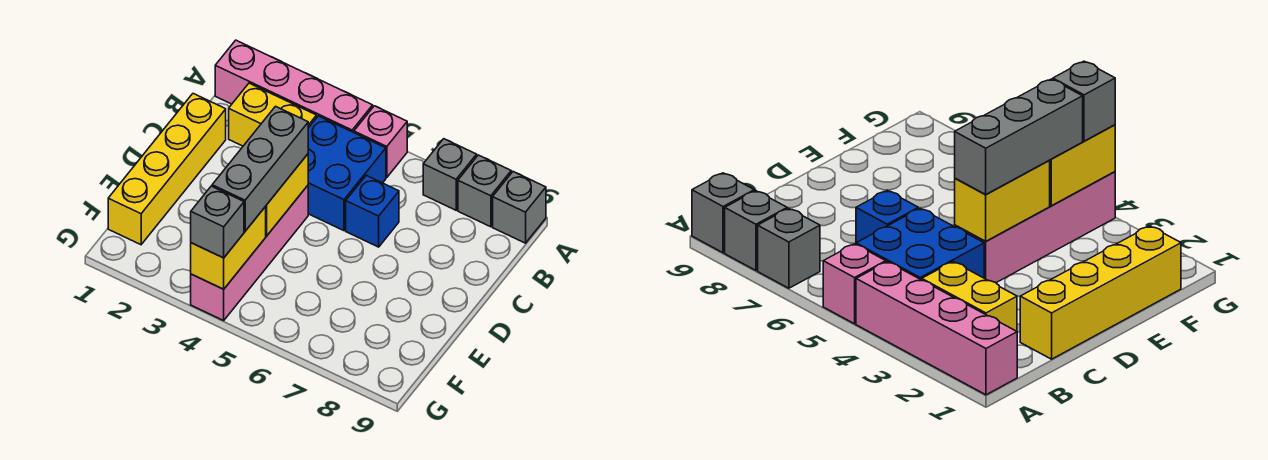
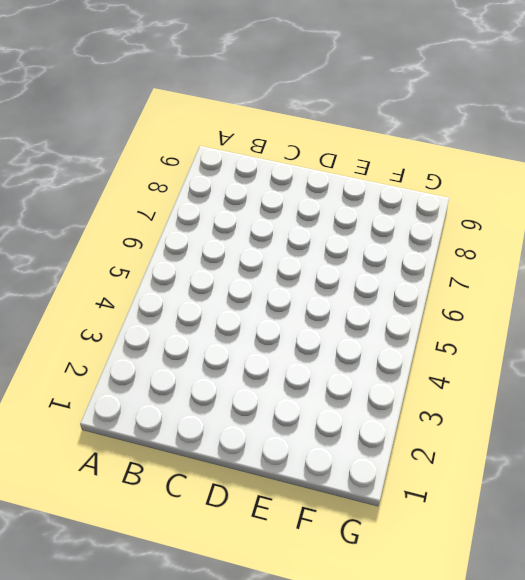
none -> pink 1x4 brick [215,40,373,133]
none -> pink 1x1 brick [354,106,407,178]
none -> grey 1x1 brick [423,139,477,210]

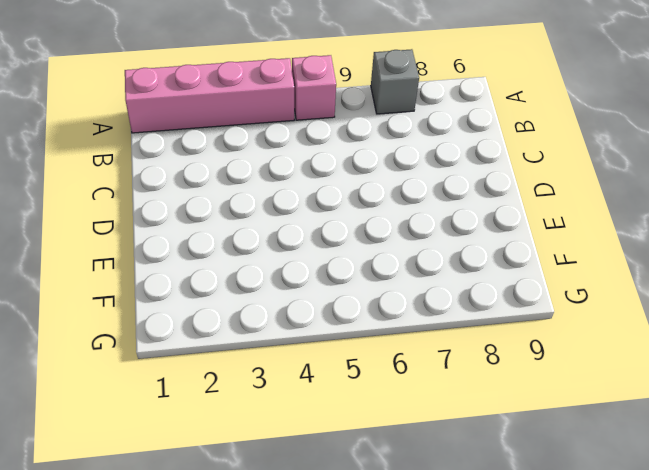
none -> grey 1x1 brick [458,155,511,227]
none -> grey 1x1 brick [493,172,546,243]
none -> yellow 1x2 brick [229,83,317,146]

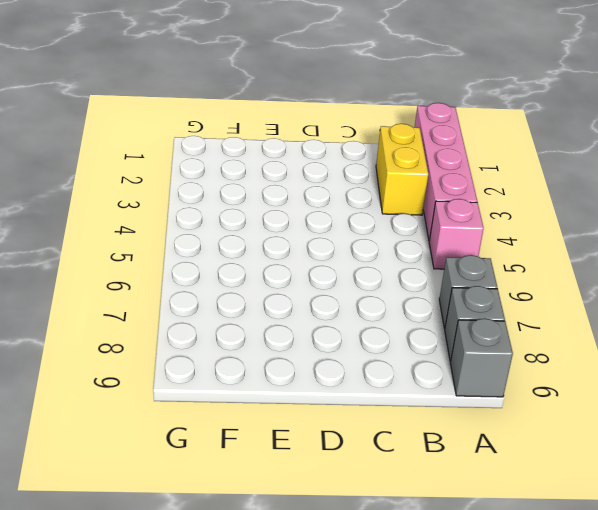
none -> blue 2x2 brick [308,116,386,231]
none -> yellow 1x4 brick [108,94,226,245]
none -> blue 1x1 brick [346,175,399,247]

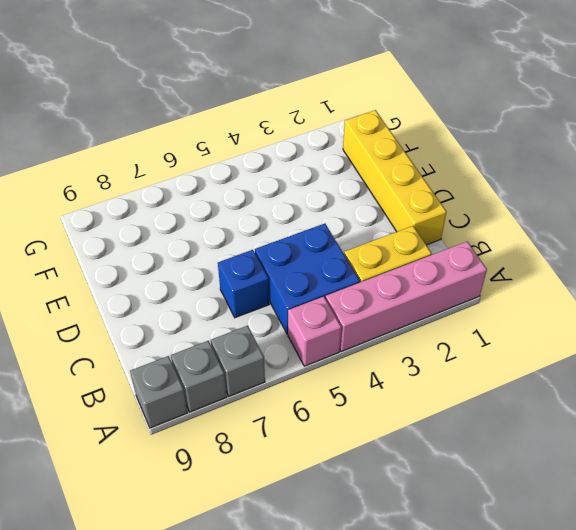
none -> pink 1x4 brick [191,186,308,320]
none -> yellow 1x2 brick [265,154,308,236]
none -> yellow 1x2 brick [191,207,266,289]

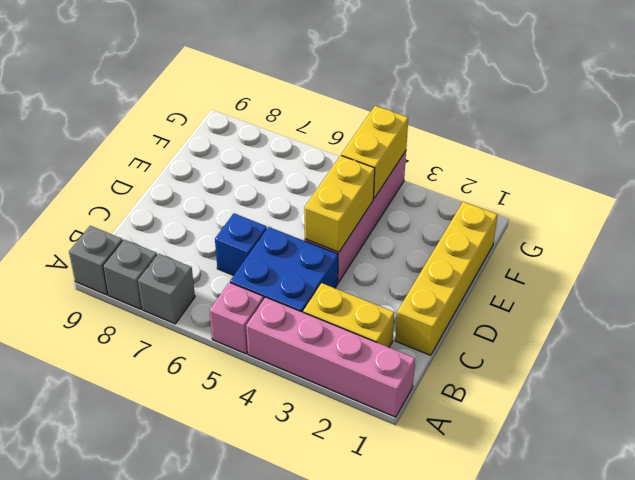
none -> grey 1x3 brick [212,106,308,231]
none -> grey 1x1 brick [191,186,244,258]

